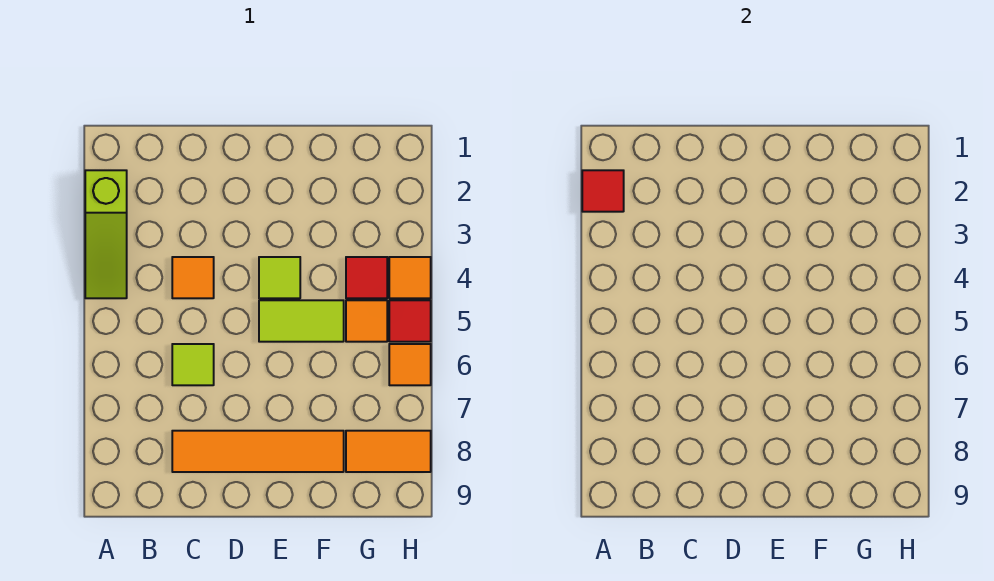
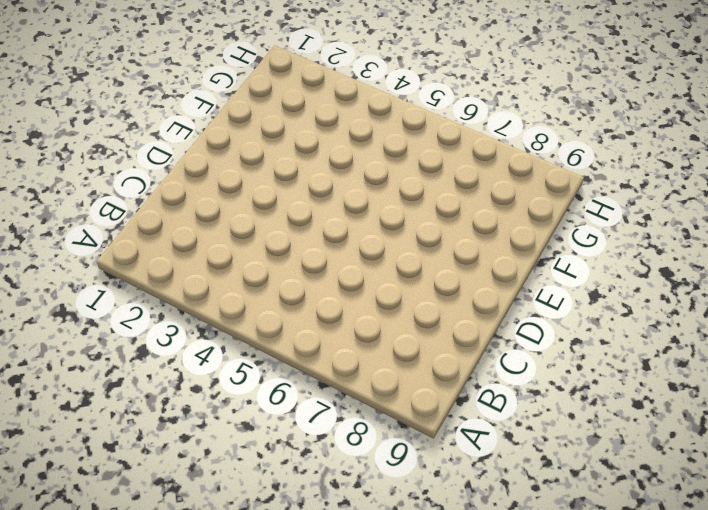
none -> lime 1x3 slope [85,170,127,298]
none -> orange 1x1 tile [172,257,214,298]
none -> lime 1x1 tile [172,344,214,385]

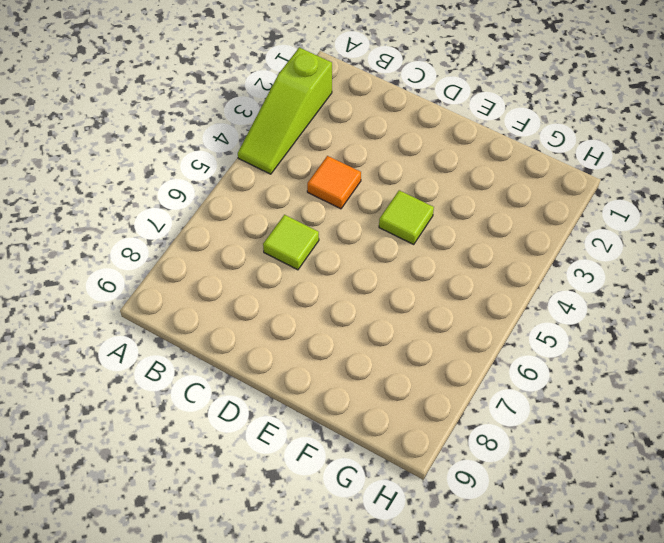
none -> orange 1x4 tile [172,431,344,472]
none -> lime 1x2 tile [259,300,344,342]
none -> red 1x1 tile [346,257,387,298]

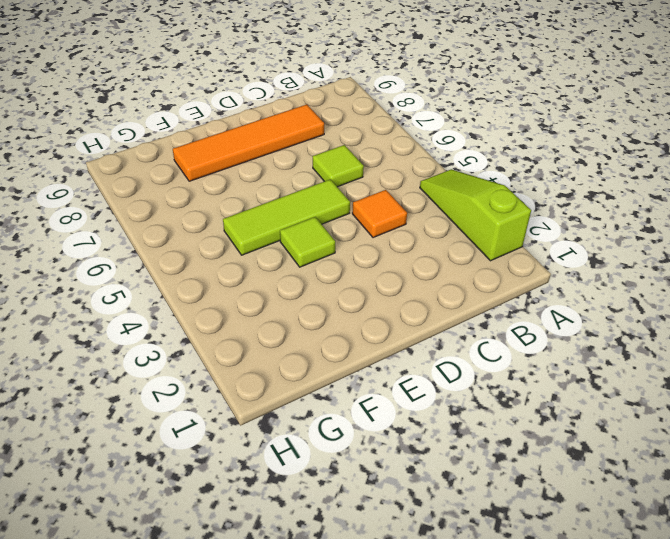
lime 1x3 tile [223,179,350,255] -> lime 1x2 tile [259,300,344,342]
none -> red 1x1 tile [346,257,387,298]
none -> orange 1x1 tile [346,300,387,342]
none -> orange 1x2 tile [346,431,431,472]

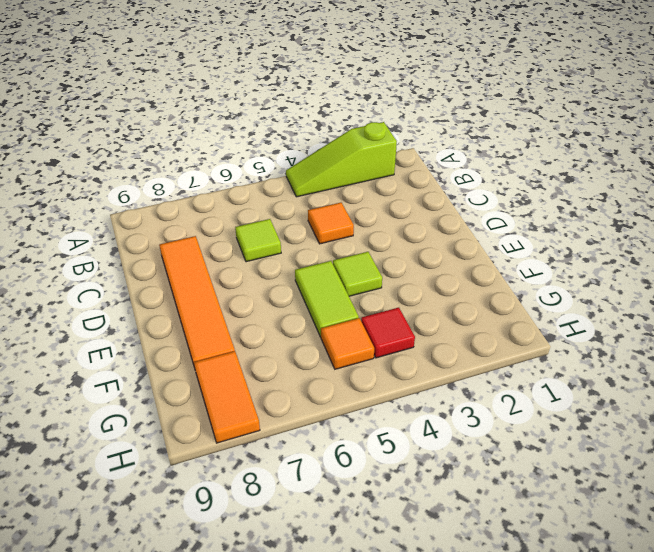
none -> orange 1x1 tile [389,257,431,298]
none -> red 1x1 tile [389,300,431,342]
none -> orange 1x1 tile [389,344,431,385]

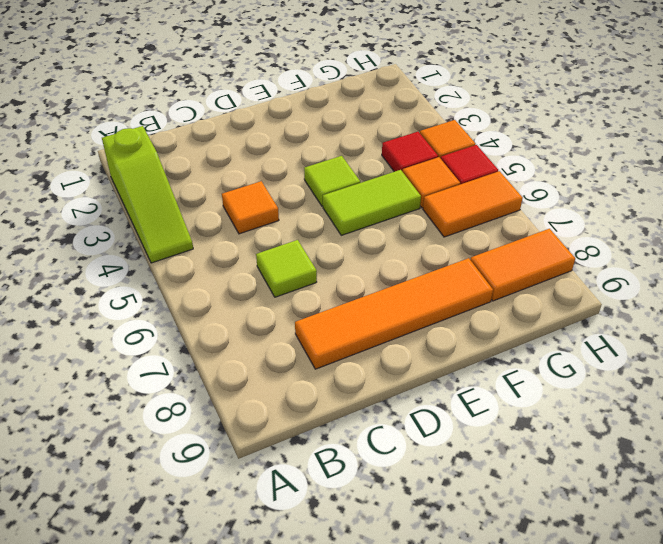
orange 1x2 tile [423,171,523,237] -> orange 1x1 tile [389,344,431,385]
none -> red 1x1 tile [582,170,624,212]

